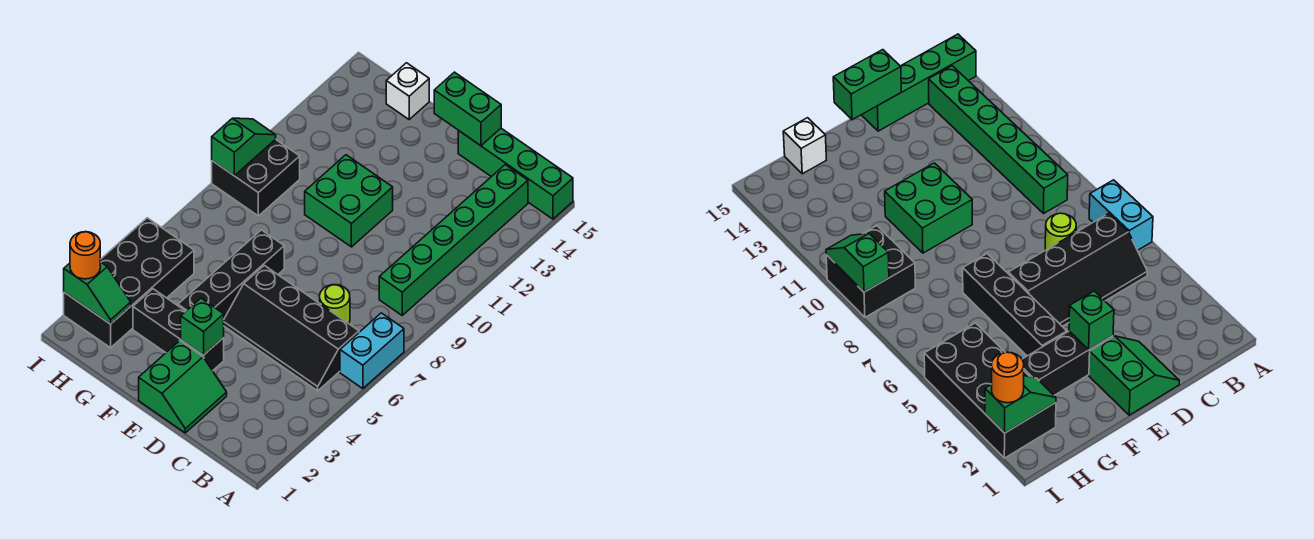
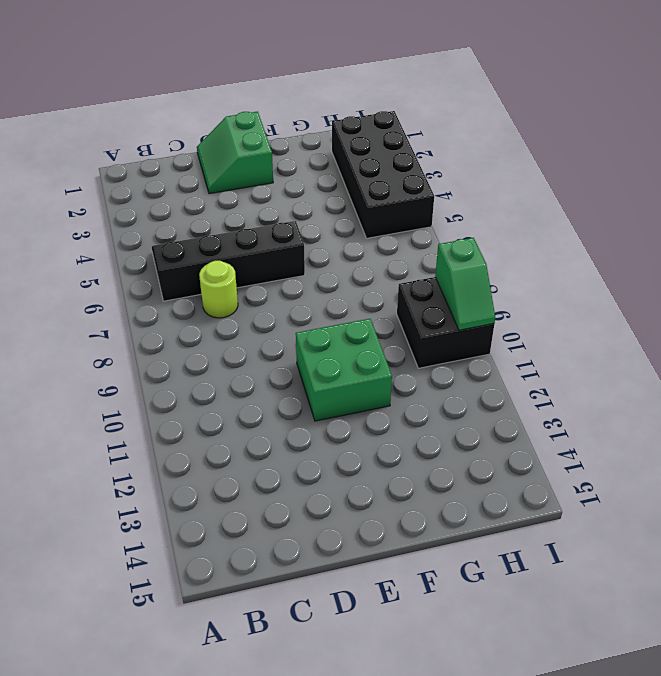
none -> cyan 1x2 brick [340,313,404,389]
none -> green 1x4 brick [458,128,573,219]
none -> green 1x6 brick [379,165,528,315]

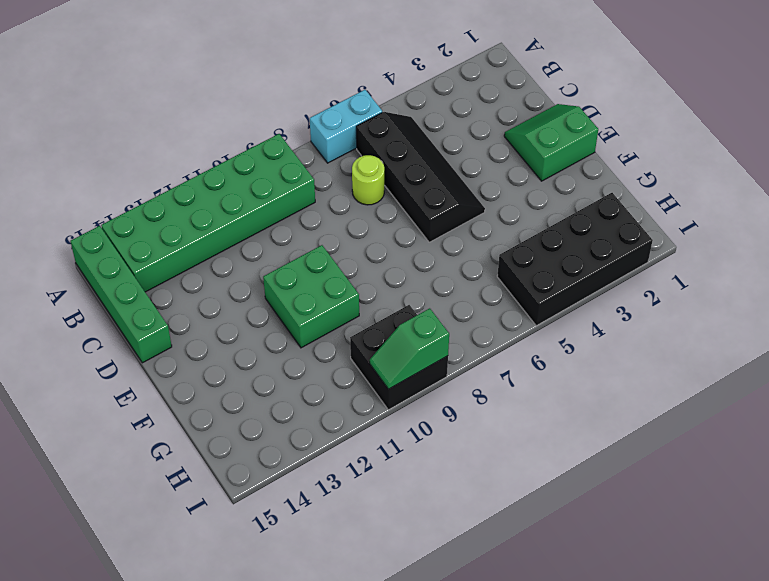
green 2x6 brick [101,134,315,292] -> green 1x6 brick [379,165,528,315]
none -> black 1x3 brick [133,289,224,371]
none -> black 1x4 brick [178,230,284,318]
none -> white 1x1 brick [386,63,429,119]

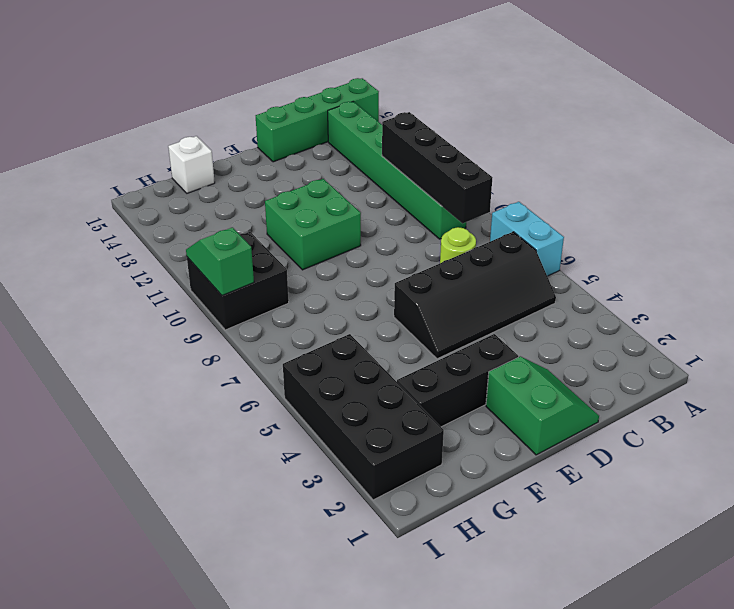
black 1x4 brick [382,112,493,223] -> black 1x4 brick moved to [178,230,284,318]
none -> green 1x2 brick [434,72,501,146]
none -> green 1x1 brick [181,298,224,355]
none -> green 1x2 slope [64,262,131,324]

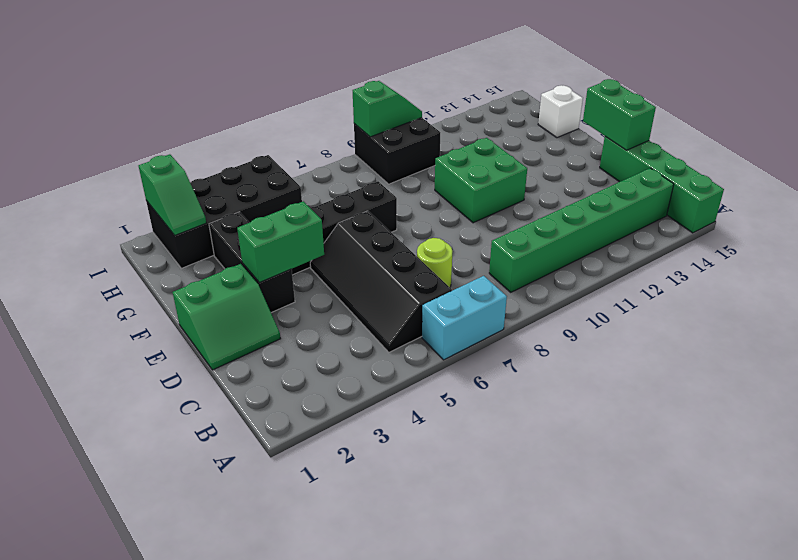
green 1x2 brick [237,201,324,283] -> green 1x1 brick [181,298,224,355]
none -> orange 1x1 round brick [70,232,100,279]

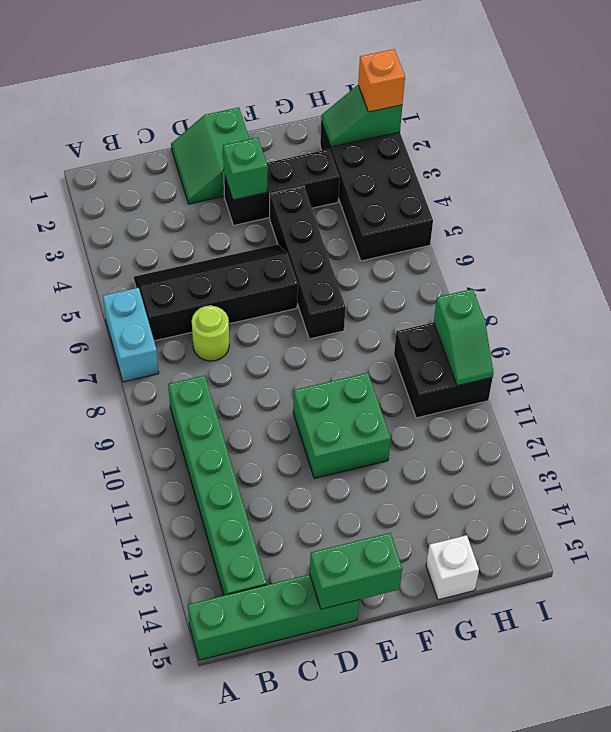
orange 1x1 brick [358,49,405,112] -> orange 1x1 round brick [70,232,100,279]

